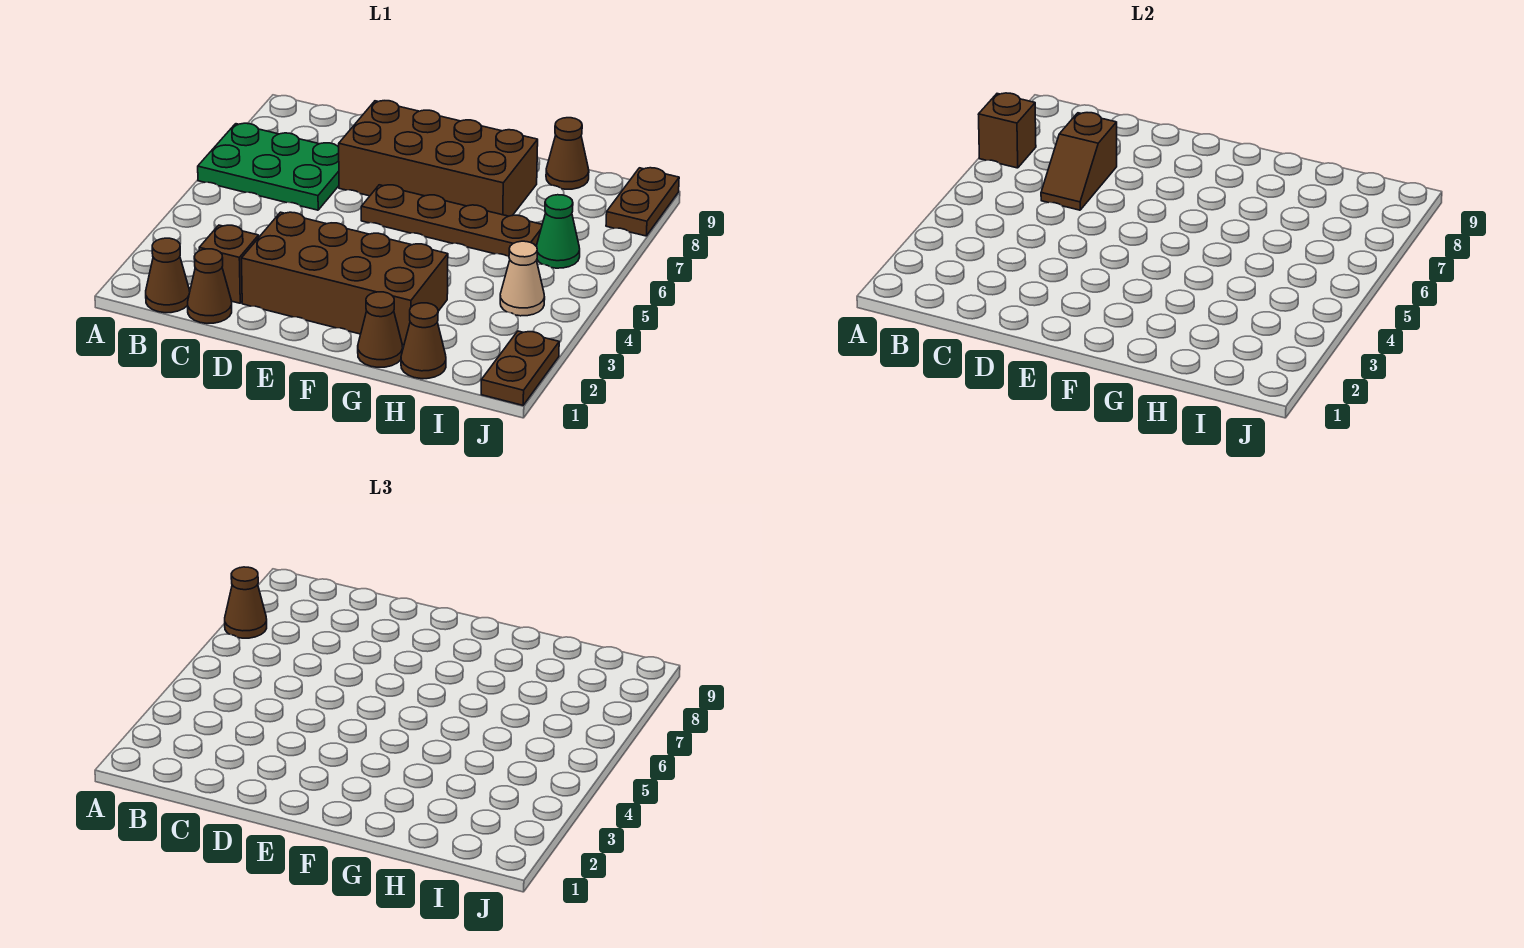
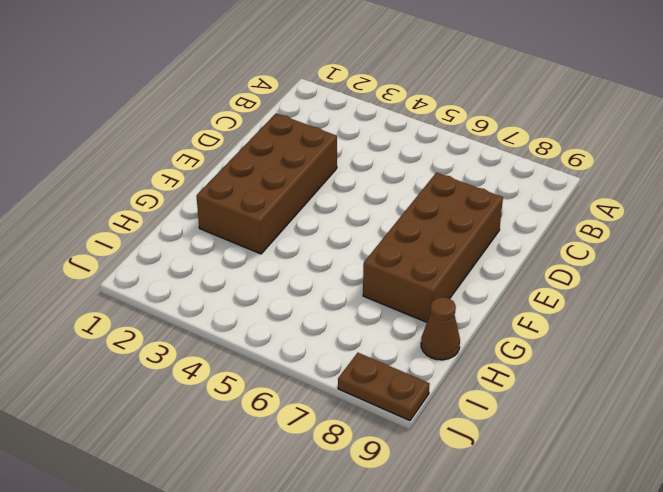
none -> green 2x3 plate [198,123,339,210]
none -> brown 1x1 cone [146,238,190,313]
none -> brown 1x1 cone [188,249,232,323]

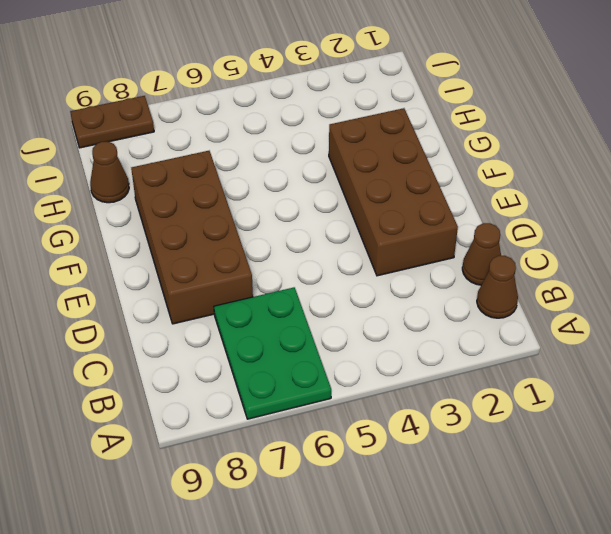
none -> brown 1x1 brick [199,225,259,303]
none -> brown 1x4 plate [361,185,542,257]
none -> brown 1x1 cone [358,292,403,367]

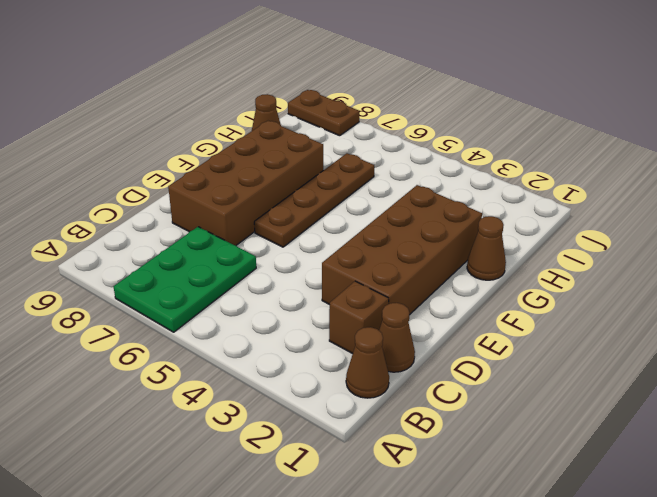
none -> brown 1x1 cone [401,303,446,379]
none -> tan 1x1 cone [500,241,545,316]
none -> green 1x1 cone [536,195,580,268]

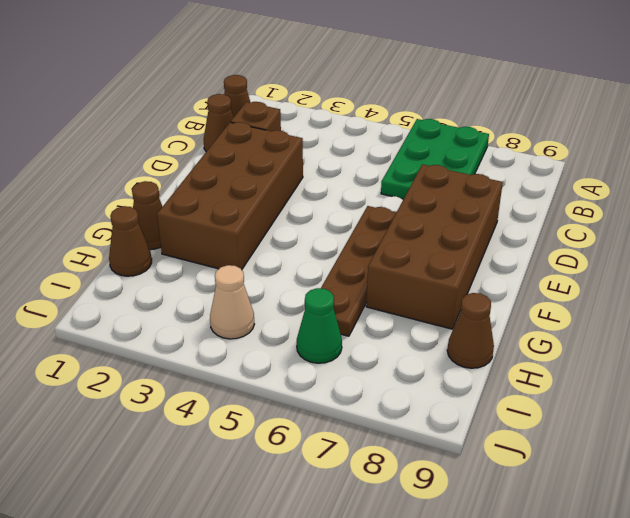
none -> brown 1x2 plate [481,331,559,405]
none -> brown 1x2 plate [606,168,679,236]
none -> brown 1x1 brick [978,93,1036,168]

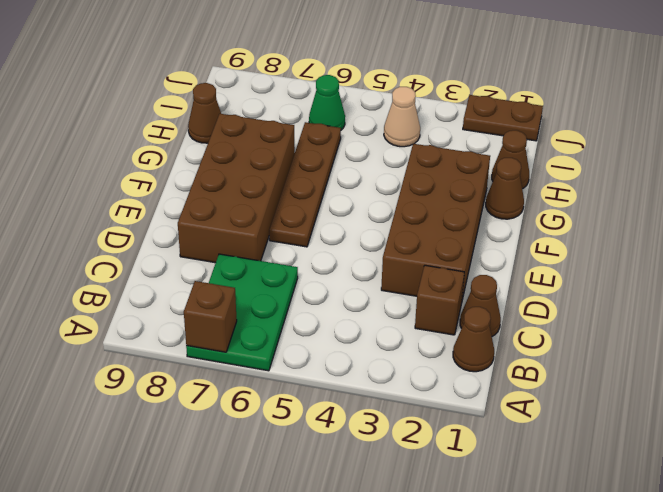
none -> brown 1x2 plate [606,168,679,236]
none -> brown 1x2 slope [1041,113,1117,210]
none -> brown 1x1 cone [225,567,267,638]

